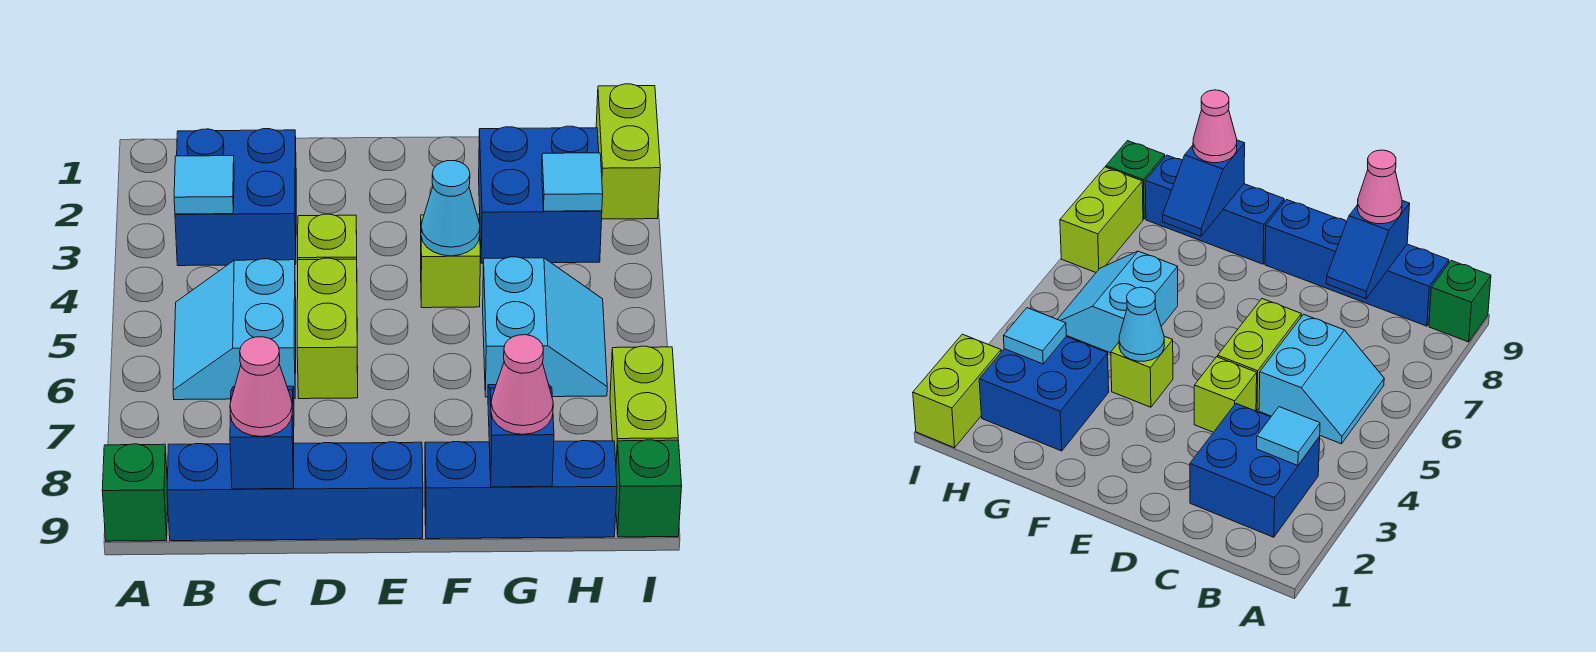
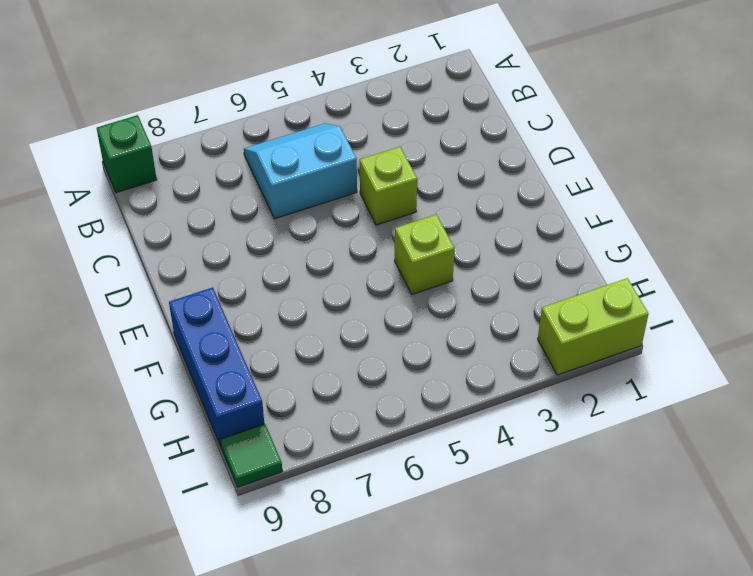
green 1x1 tile [220,424,282,487] -> green 1x1 brick [616,440,682,537]
none -> blue 2x2 brick [175,129,296,266]
none -> blue 1x4 brick [167,442,423,541]
none -> lime 1x2 brick [297,258,358,399]

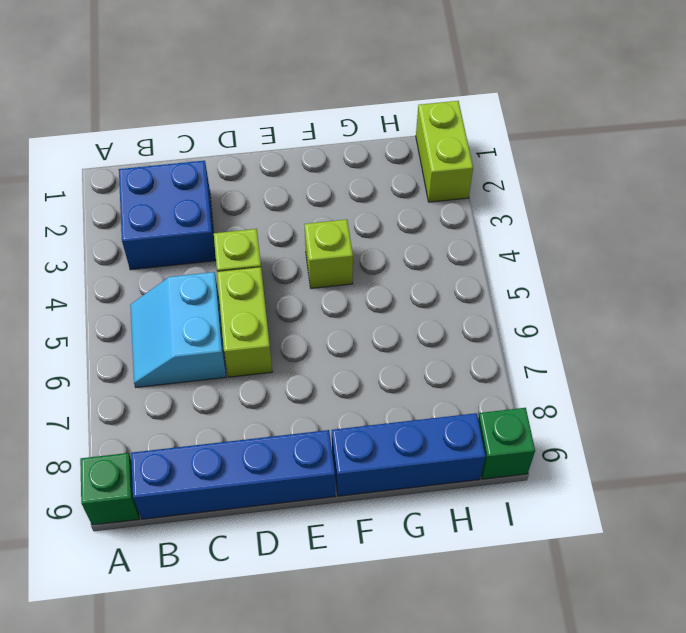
none -> blue 2x2 brick [479,126,602,263]
none -> cyan 2x2 slope [483,257,607,397]
none -> lime 1x2 brick [610,346,678,463]

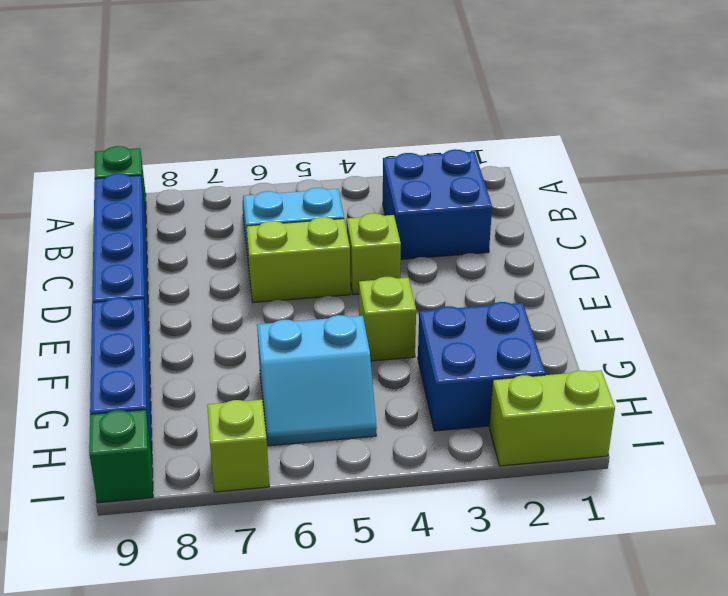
lime 1x1 brick [207,400,269,492] -> lime 1x2 brick [610,346,678,463]
none -> cyan 1x1 tile [174,156,234,214]
none -> blue 1x2 slope [230,386,294,489]
none -> cyan 1x1 cone [421,161,480,256]

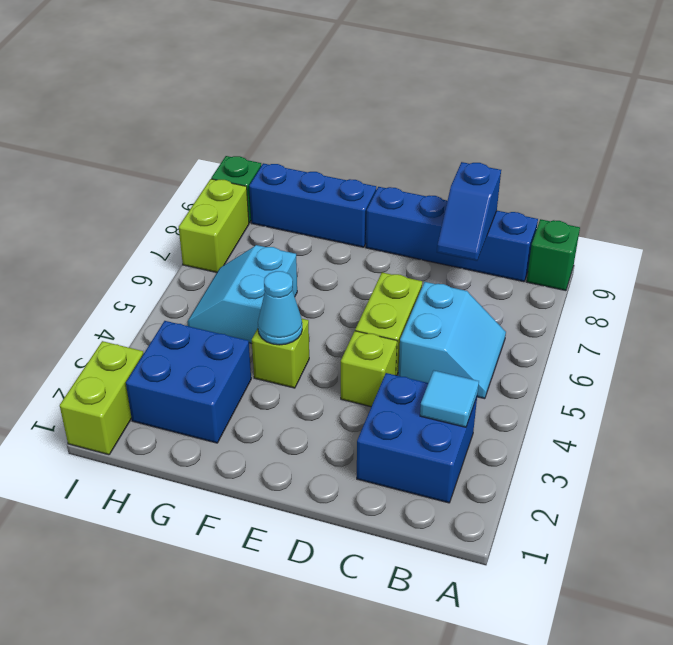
none -> blue 1x2 slope [488,385,554,487]
none -> cyan 1x1 tile [542,153,603,211]
none -> pink 1x1 cone [230,337,292,437]

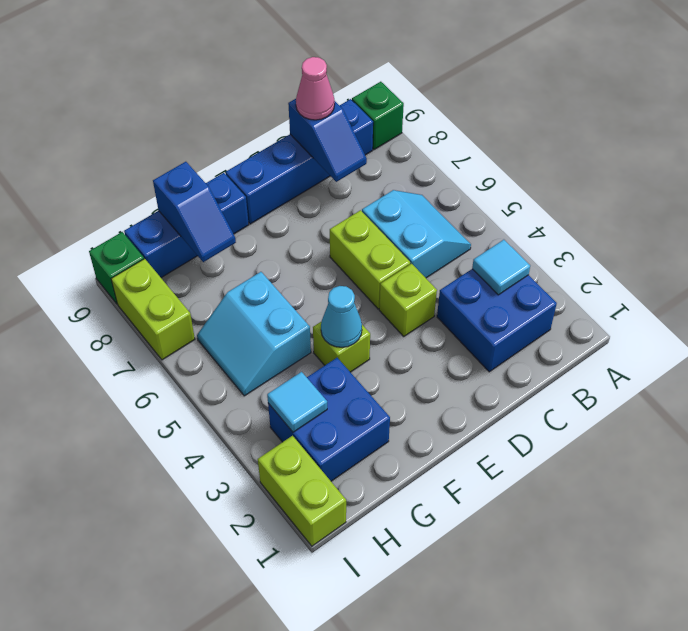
none -> pink 1x1 cone [491,335,553,434]

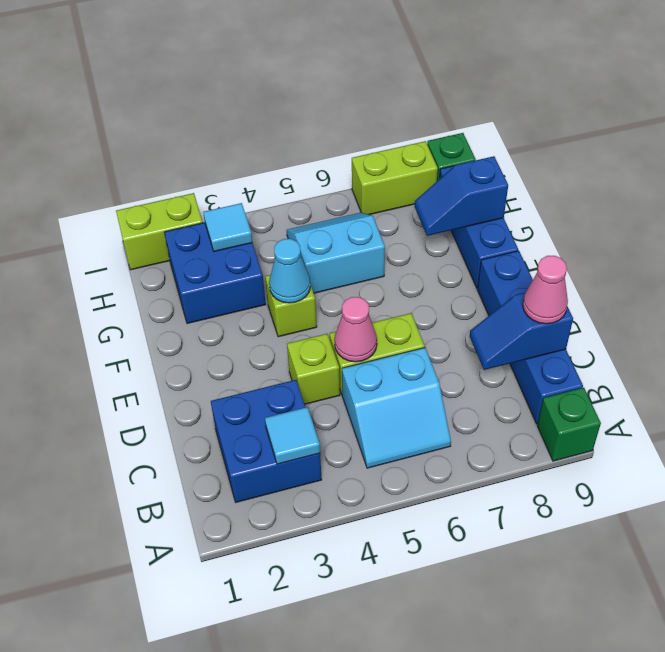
pink 1x1 cone [334,297,377,362] -> pink 1x1 cone moved to [491,335,553,434]

